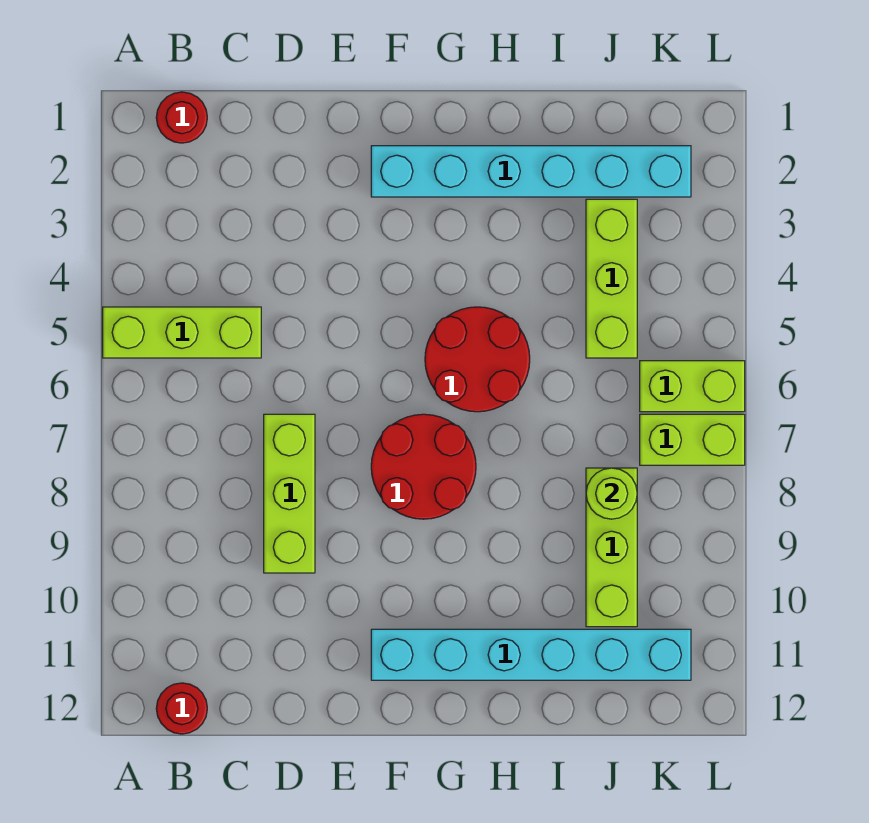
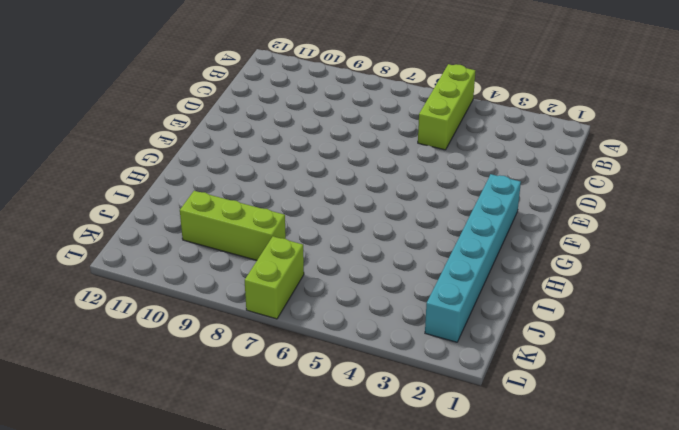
none -> red 1x1 round brick [156,92,207,143]
none -> red 1x1 round brick [156,683,207,734]
none -> lime 1x3 brick [264,414,315,573]

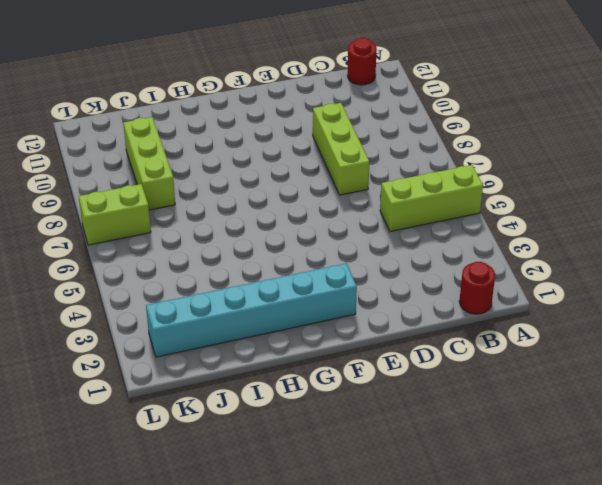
none -> red 2x2 round brick [371,414,476,519]
none -> cyan 1x6 brick [371,629,691,680]
none -> red 2x2 round brick [425,307,530,412]

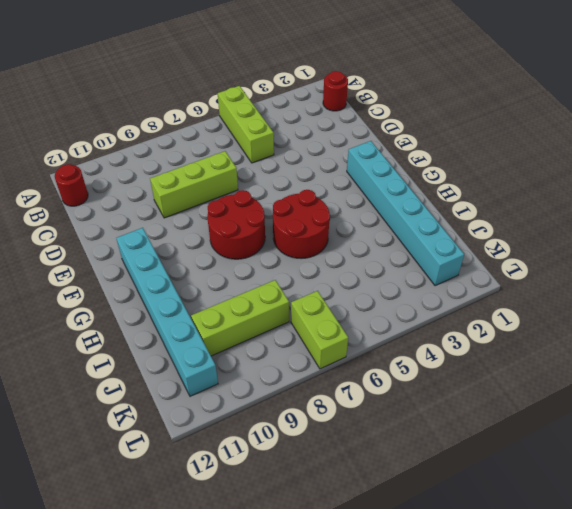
none -> lime 1x3 brick [586,199,637,358]
none -> lime 1x2 brick [640,361,745,412]
none -> lime 1x1 round brick [586,468,637,519]

